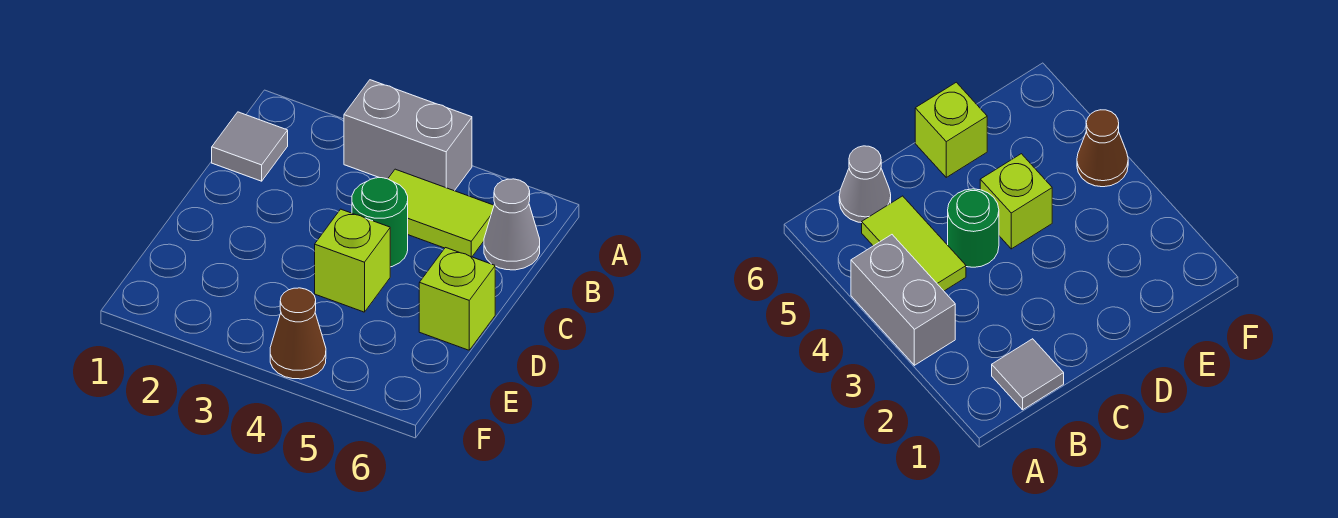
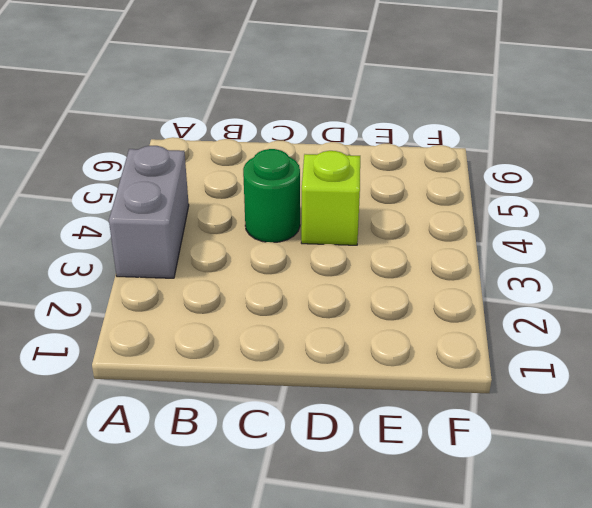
none -> grey 1x1 tile [212,112,288,181]
none -> lime 1x2 tile [388,169,494,257]

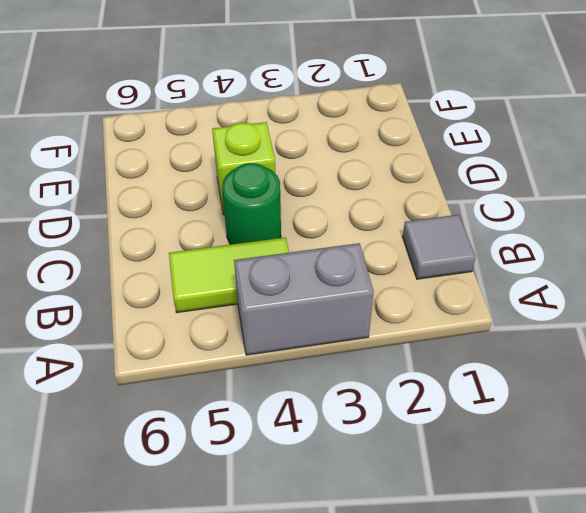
none -> grey 1x1 cone [484,179,540,270]
none -> lime 1x1 brick [419,248,495,350]

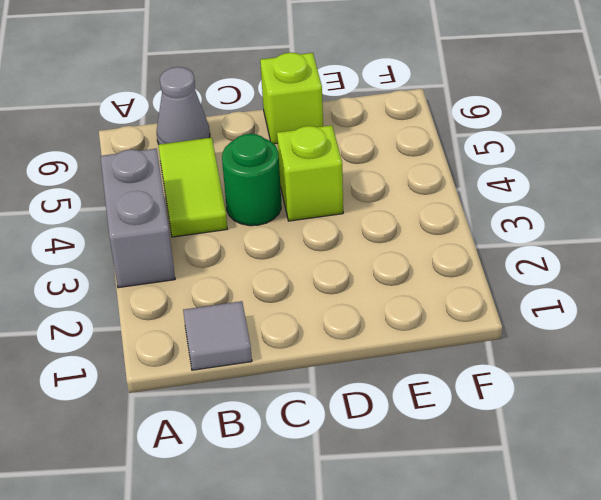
none -> brown 1x1 cone [270,288,326,379]

